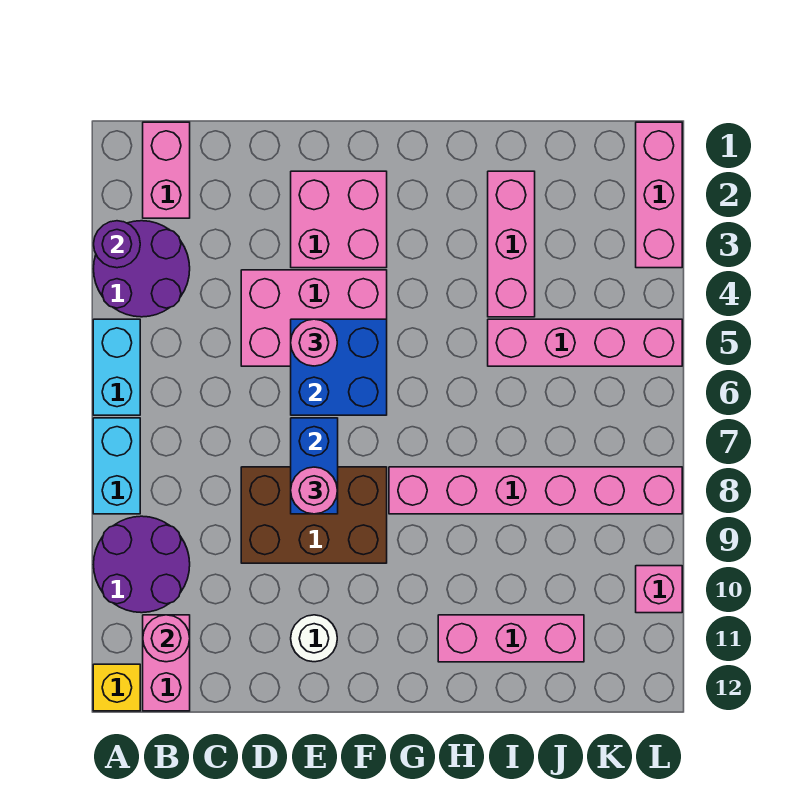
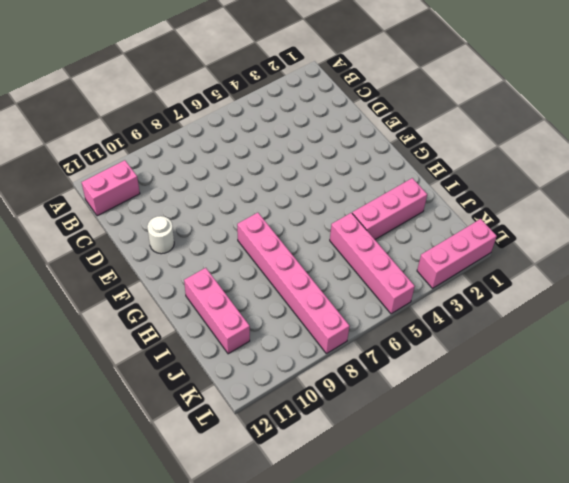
none -> purple 2x2 round brick [94,221,190,317]
none -> cyan 1x2 brick [93,319,140,415]
none -> cyan 1x2 brick [93,418,140,514]

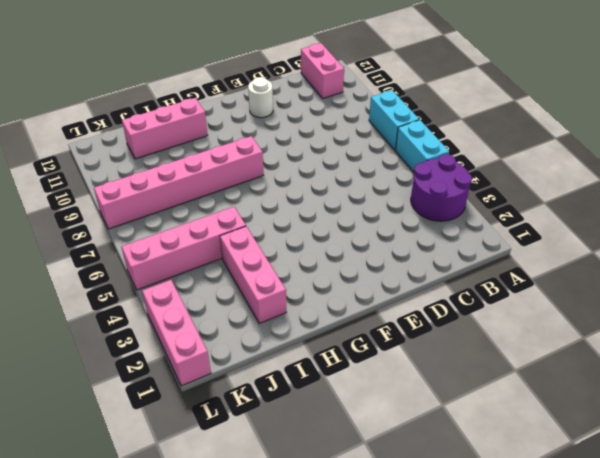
none -> purple 2x2 round brick [94,516,190,613]
none -> yellow 1x1 brick [93,664,140,711]
none -> pink 1x2 brick [143,122,190,218]

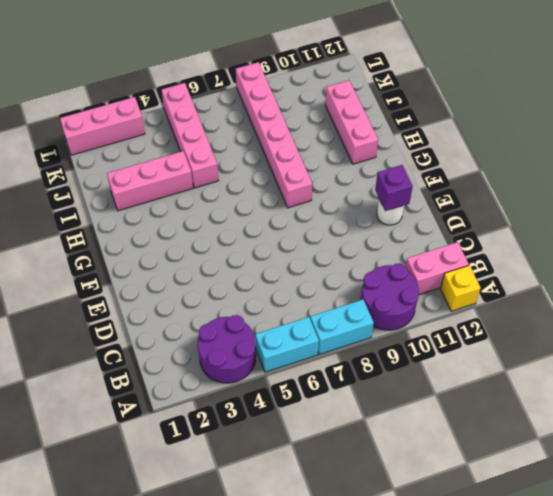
purple 1x1 brick [375,165,413,211] -> none
none -> pink 1x2 brick [143,122,190,218]
none -> pink 2x3 brick [241,270,387,366]
none -> brown 2x3 brick [241,467,387,563]

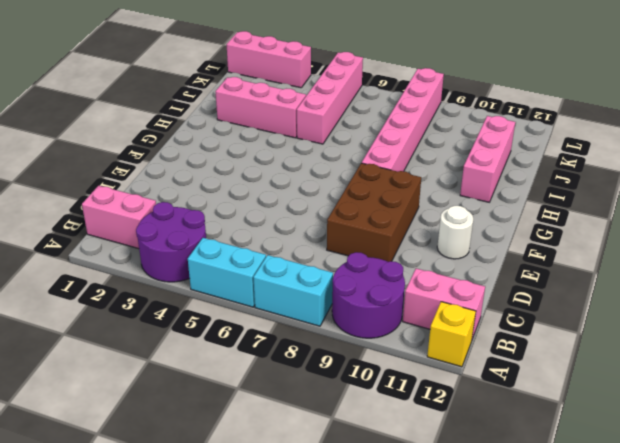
none -> pink 2x3 brick [241,270,387,366]
none -> pink 2x2 brick [291,171,387,268]
none -> pink 1x1 brick [636,566,682,613]

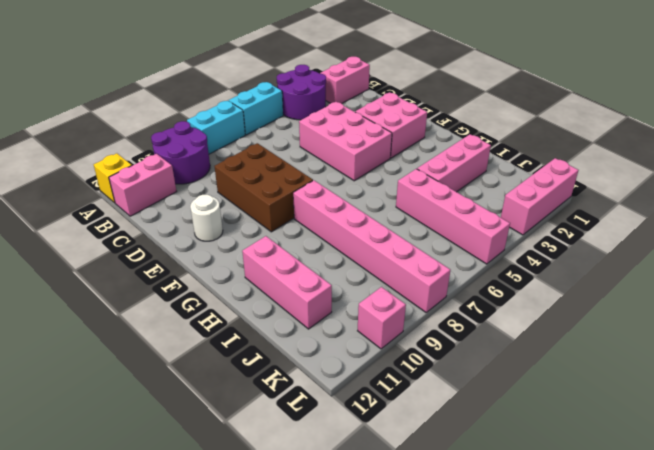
none -> purple 1x1 round brick [94,221,140,268]
none -> pink 1x1 round brick [143,615,190,662]
none -> blue 2x2 brick [291,319,387,415]

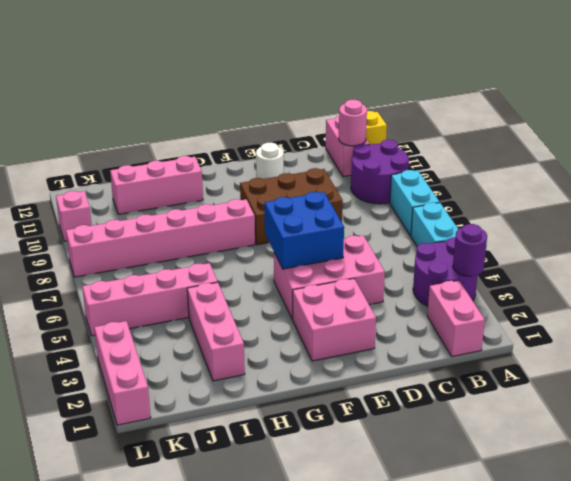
none -> blue 1x2 brick [291,418,338,514]
none -> pink 1x1 round brick [291,319,337,366]
none -> pink 1x1 round brick [291,467,338,514]

